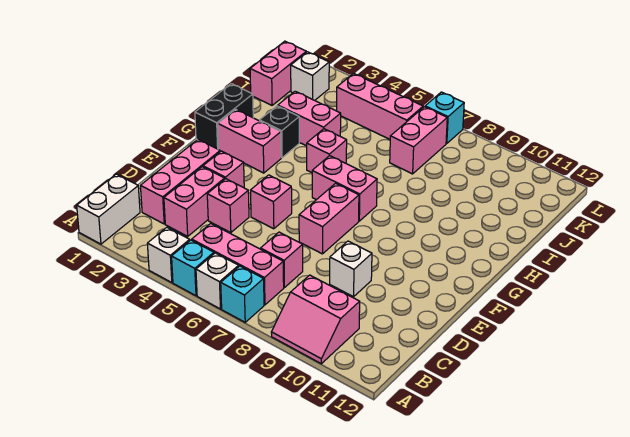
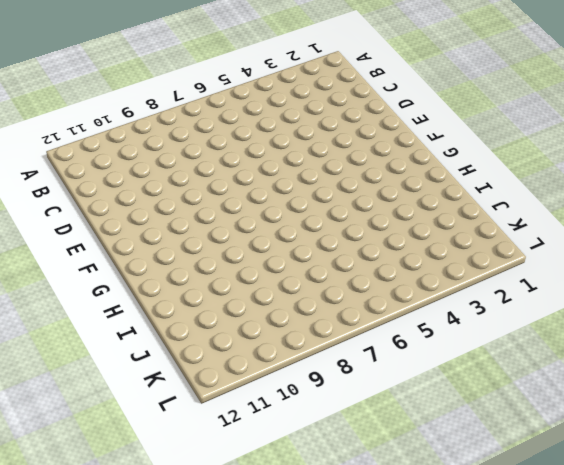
none -> white 1x2 brick [77,174,140,244]
none -> white 1x1 brick [147,227,190,283]
none -> cyan 1x1 brick [172,240,214,296]

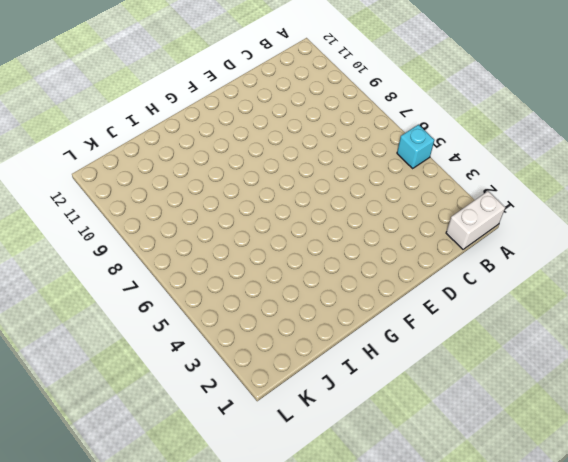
none -> white 1x1 brick [147,227,190,283]
none -> white 1x1 brick [196,253,239,309]
none -> cyan 1x1 brick [221,266,264,322]

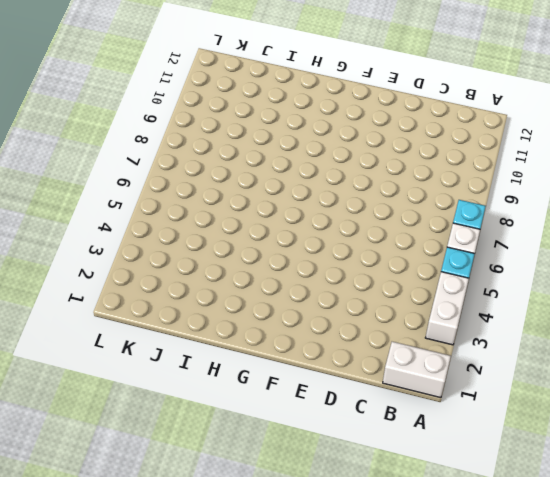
white 1x2 brick [425,272,469,345] -> white 1x1 brick [147,227,190,283]
none -> pink 2x2 slope [271,275,360,364]
none -> pink 1x3 brick [192,223,284,305]
none -> pink 1x3 brick [141,140,220,224]

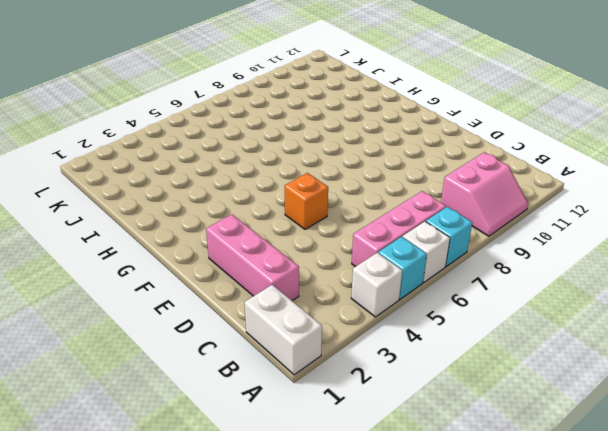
orange 1x1 brick [285,173,328,229] -> pink 1x1 brick [250,175,292,229]
none -> pink 1x2 brick [164,167,225,236]
none -> pink 1x1 brick [261,232,303,288]
none -> pink 1x1 brick [207,179,249,233]

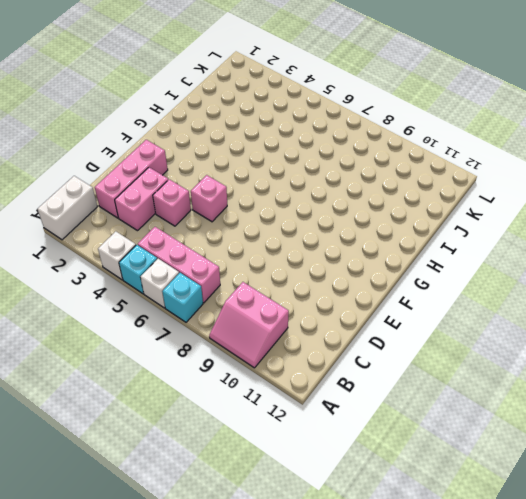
none -> pink 1x1 brick [261,232,303,288]
none -> white 1x1 brick [330,241,372,297]
none -> pink 1x1 brick [203,151,244,188]

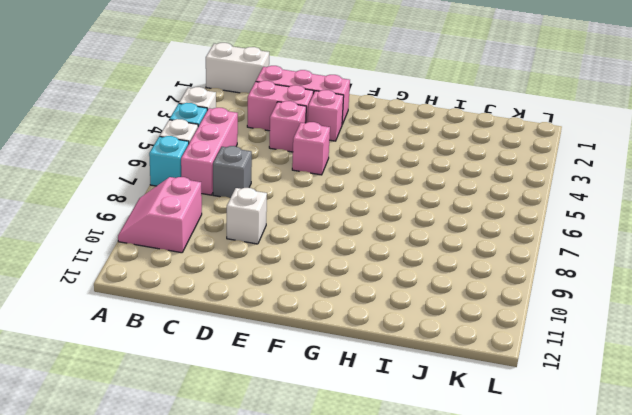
grey 1x1 brick [213,146,252,198] -> pink 1x1 brick [261,232,303,288]
none -> pink 1x2 brick [299,183,359,254]
none -> black 1x2 brick [195,84,253,149]
none -> pink 1x2 brick [218,109,281,173]

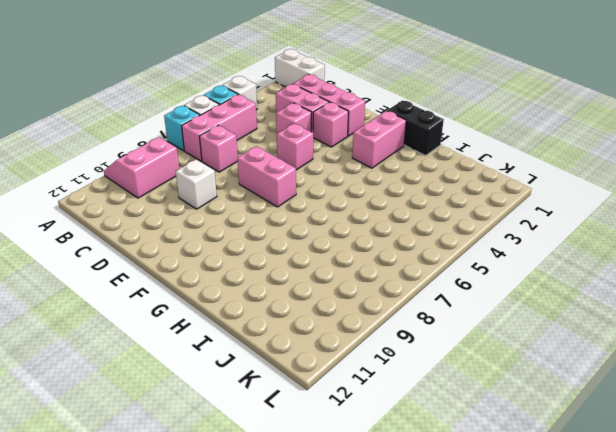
none -> pink 1x2 brick [312,156,377,221]
none -> black 1x1 brick [260,106,299,158]
none -> pink 1x1 brick [307,129,347,173]

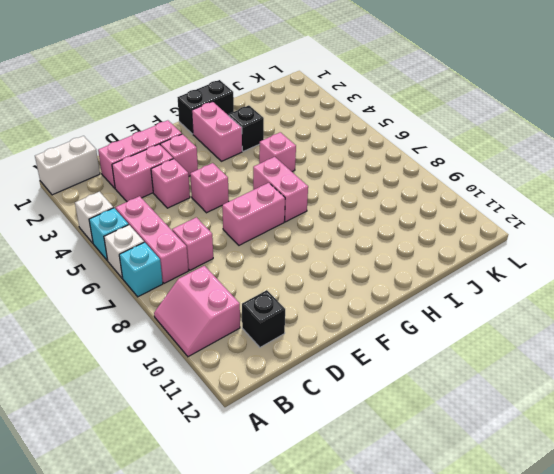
black 1x1 brick [242,290,285,347] -> none
none -> white 1x1 brick [330,241,372,297]
none -> pink 1x2 brick [278,91,341,146]
none -> pink 1x2 brick [250,41,306,105]

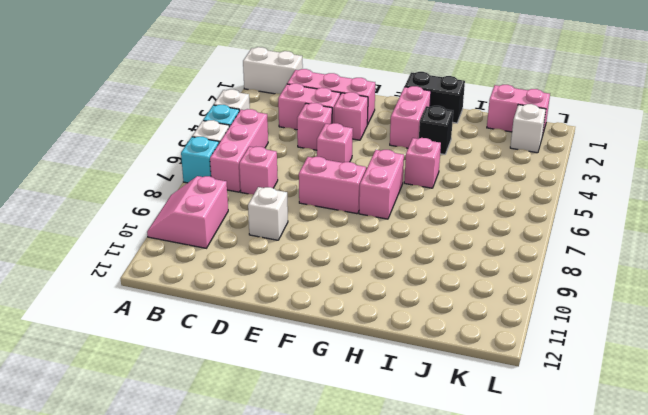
none -> pink 1x2 brick [278,91,341,146]
none -> pink 1x2 brick [390,107,447,174]
none -> pink 1x3 brick [337,74,423,139]

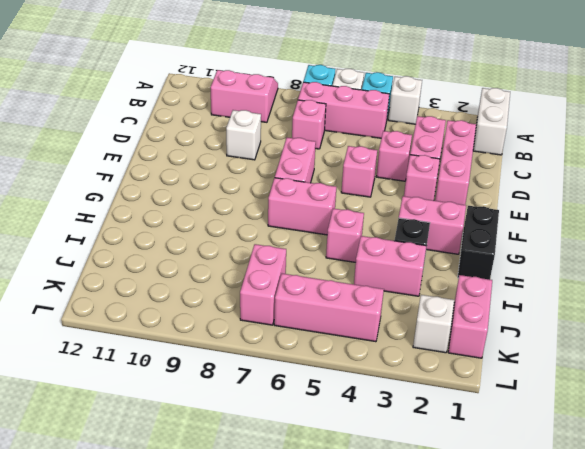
none -> cyan 1x1 brick [425,92,464,144]

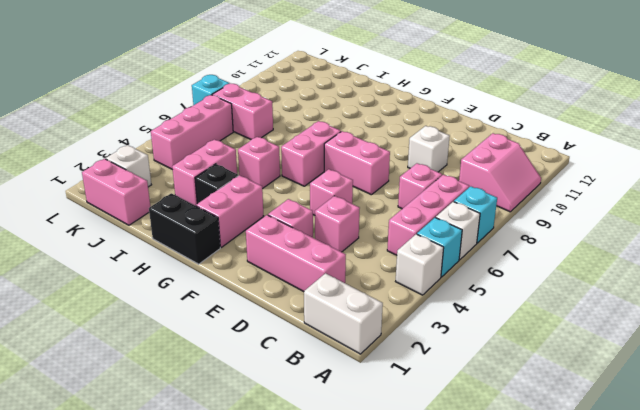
none -> pink 1x2 brick [164,167,225,236]

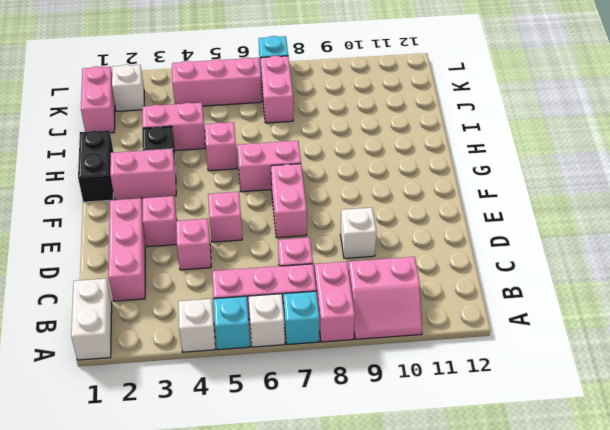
pink 1x2 brick [315,262,355,342] -> pink 1x2 brick moved to [164,167,225,236]

